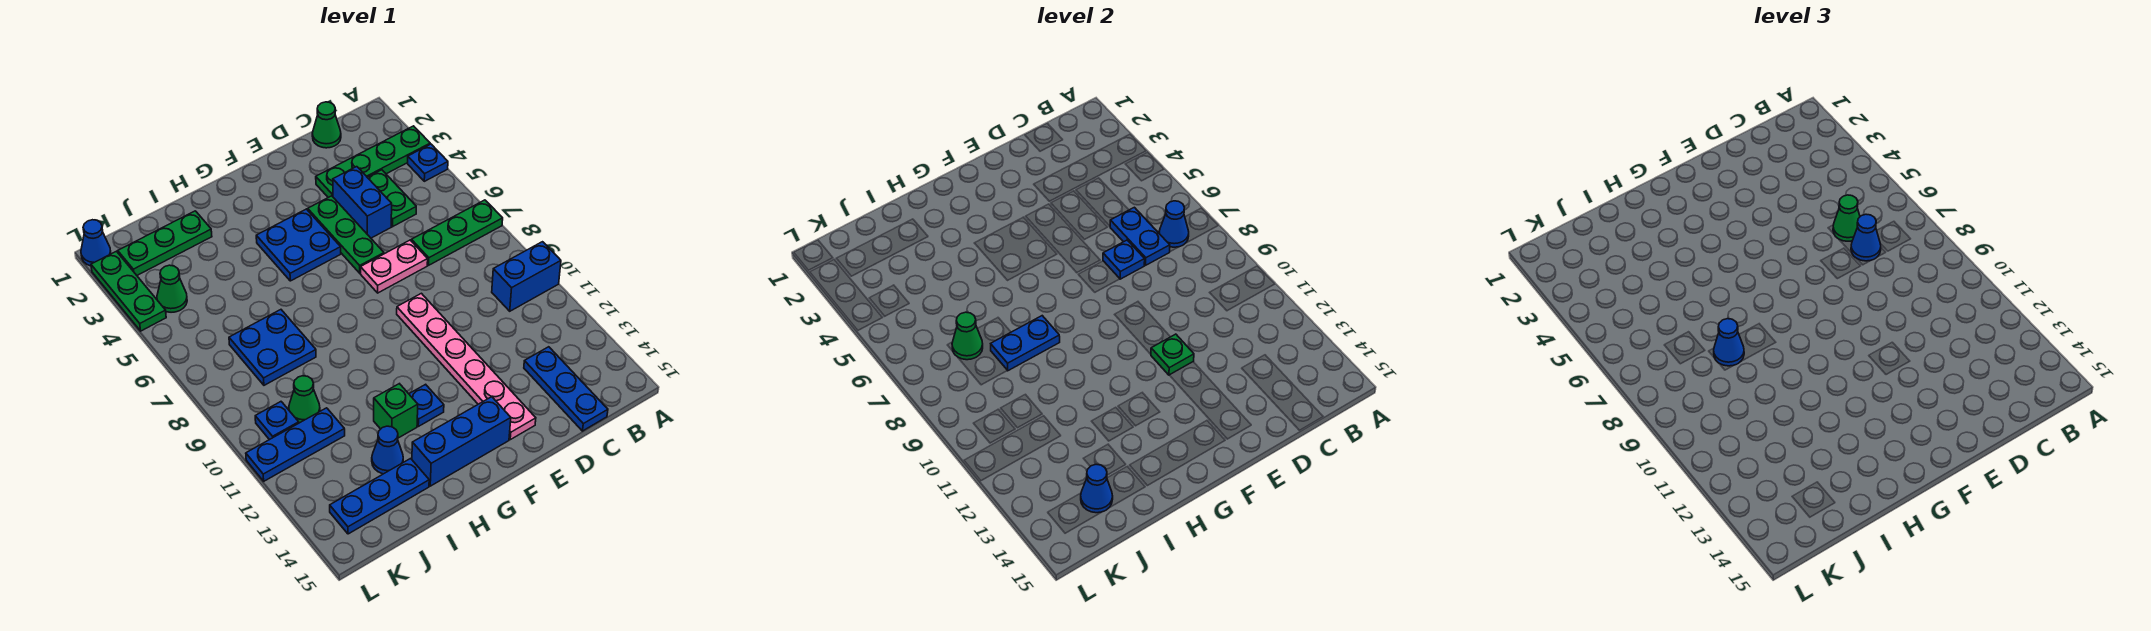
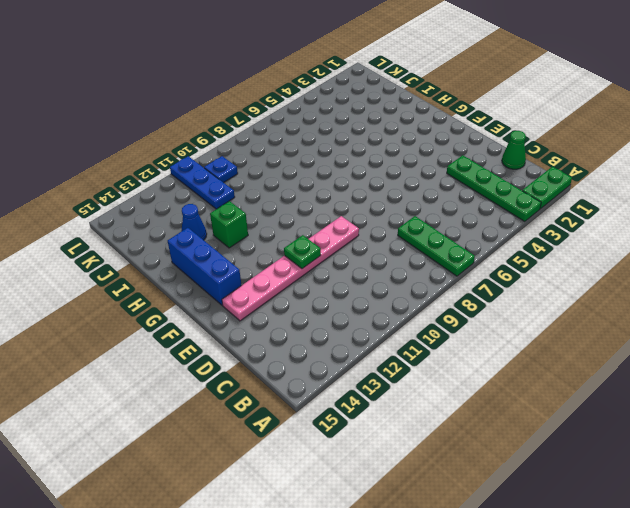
green 1x2 plate [522,167,572,209] -> green 1x2 plate moved to [367,170,416,227]
none -> blue 1x1 plate [408,144,448,181]
none -> blue 1x2 brick [492,242,561,311]
none -> blue 1x3 plate [524,347,608,431]
none -> blue 1x2 brick [333,167,392,238]

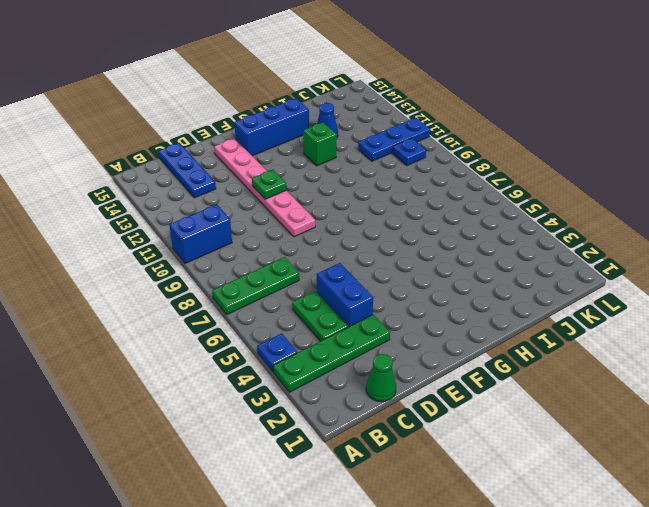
none -> pink 1x2 plate [360,240,428,293]
none -> green 1x3 plate [308,196,384,273]
none -> blue 2x2 plate [256,209,341,281]
none -> blue 1x1 plate [409,384,444,426]

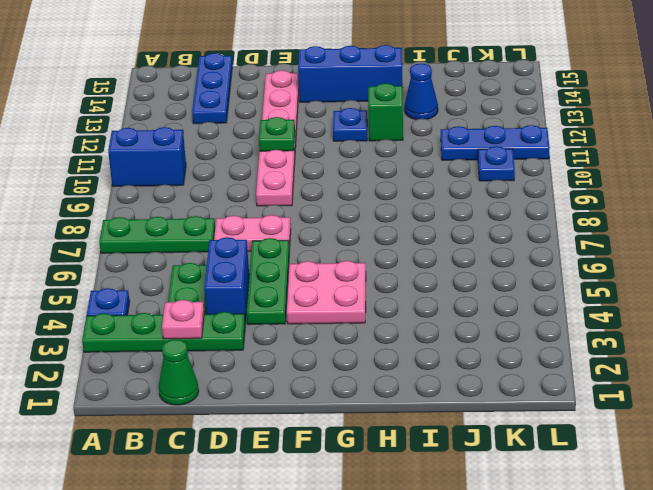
pink 1x1 plate [162,300,204,339] -> none
pink 2x2 plate [287,261,366,324] -> blue 2x2 plate [256,209,341,281]
none -> green 1x3 plate [118,211,212,275]
none -> blue 2x2 plate [229,310,316,385]
none -> blue 1x3 plate [330,459,429,534]
none -> green 1x1 cone [289,376,320,423]

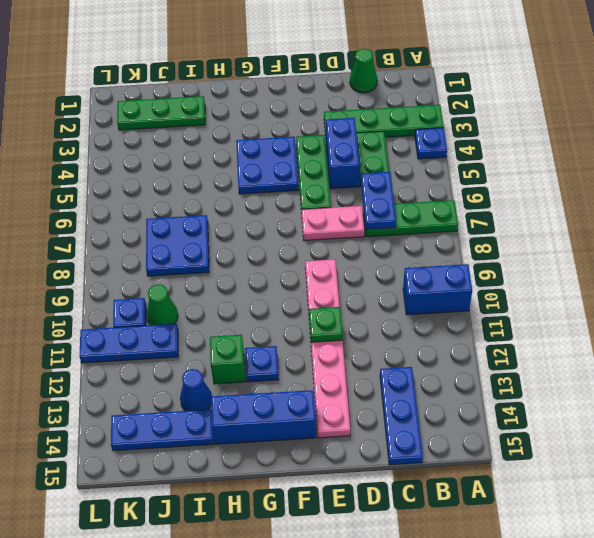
none -> green 1x1 cone [157,265,187,312]
none -> blue 1x1 cone [81,220,111,266]
none -> green 1x3 plate [91,251,166,331]
none -> blue 1x1 cone [1159,201,1189,247]

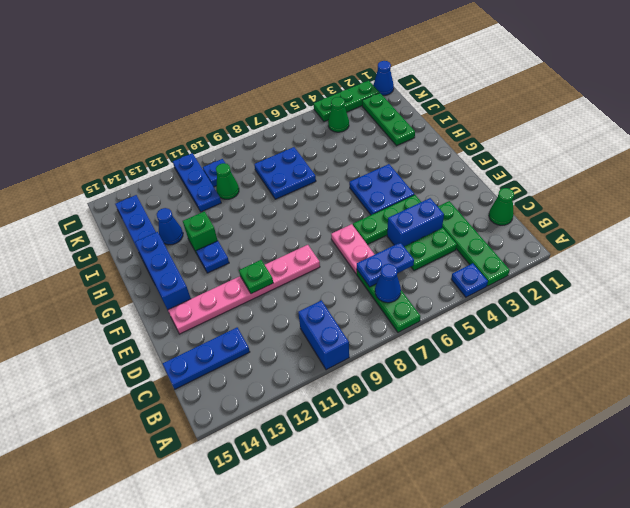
none -> blue 1x1 plate [1103,240,1145,279]
none -> blue 1x2 plate [991,316,1060,371]
none -> green 1x1 cone [952,312,983,360]
none -> blue 1x1 cone [1081,464,1113,513]

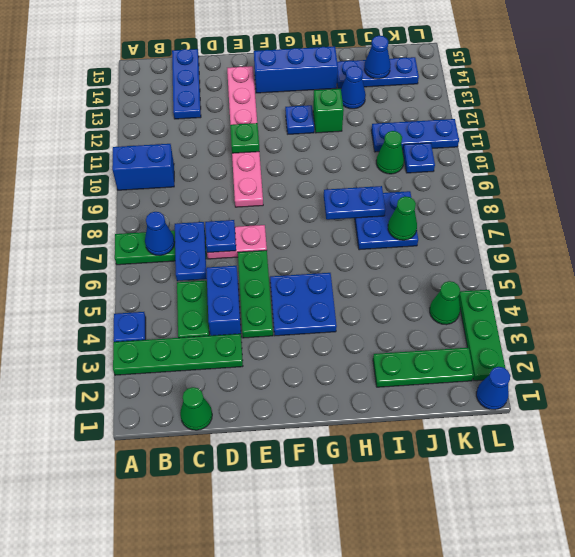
none -> green 1x1 cone [1833,195,1860,241]
none -> blue 1x1 cone [1851,214,1881,261]
none -> blue 1x1 cone [1714,319,1744,366]

